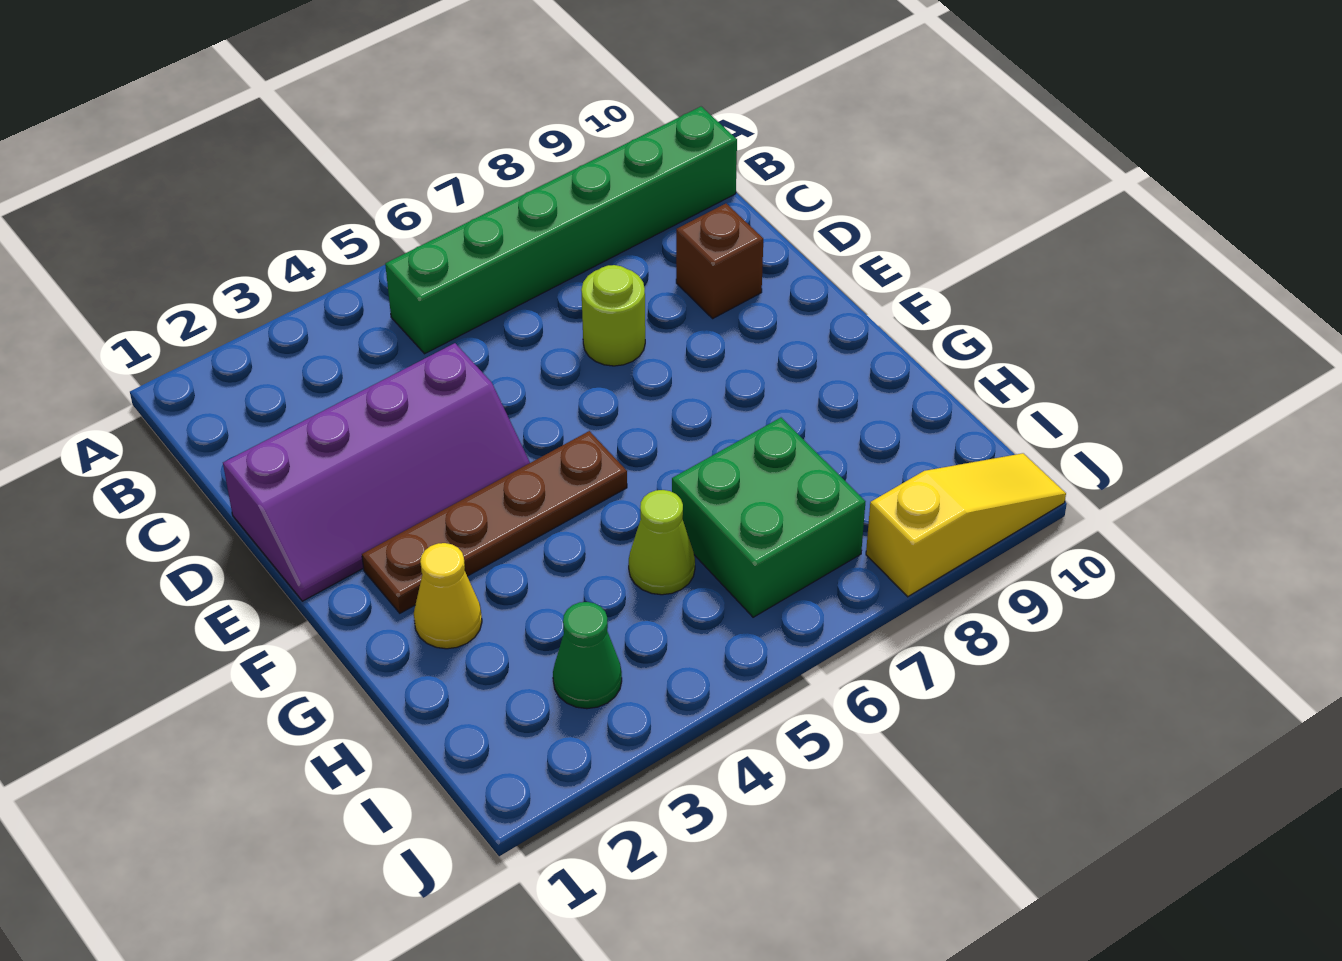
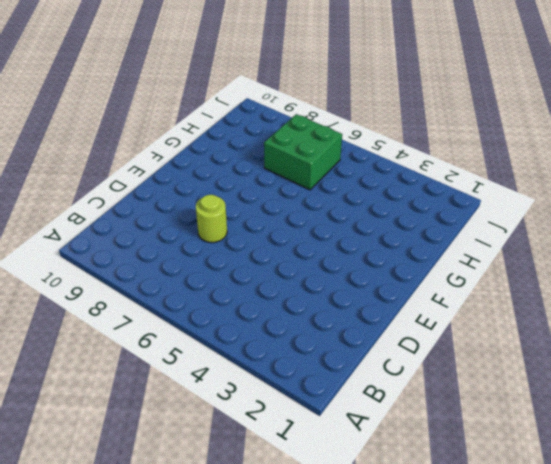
none -> green 1x6 brick [385,107,737,354]
none -> purple 2x4 slope [223,343,530,601]

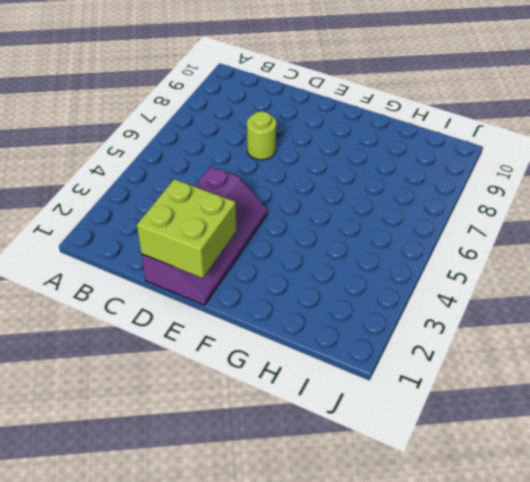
lime 2x2 brick [137,179,236,278] -> none
none -> green 1x6 brick [385,107,737,354]
none -> brown 1x1 brick [676,203,763,318]

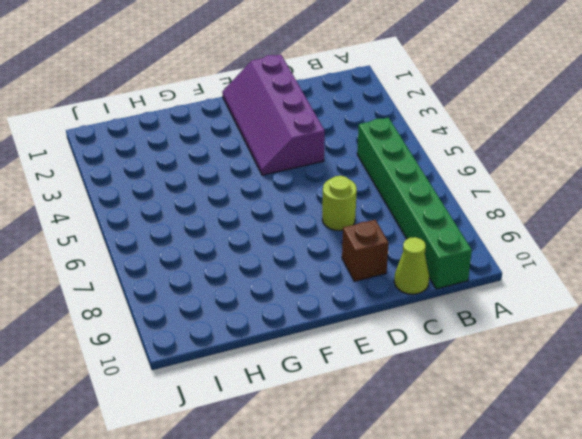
lime 1x1 cone [394,237,429,294] -> lime 1x1 cone moved to [629,490,695,595]
none -> brown 1x4 plate [362,431,627,613]
none -> yellow 1x1 cone [414,543,482,649]

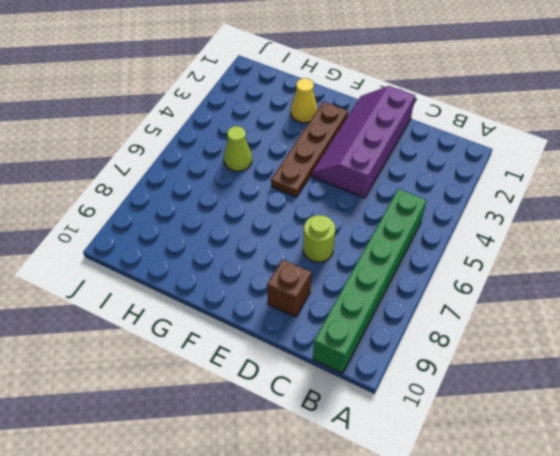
none -> green 2x2 brick [672,418,865,617]
none -> green 1x1 cone [553,602,622,709]

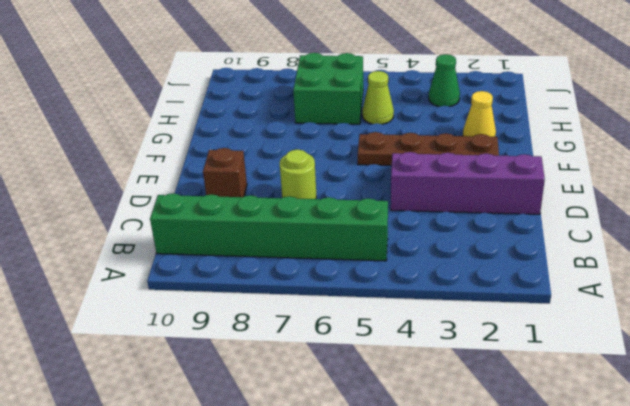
none -> yellow 1x3 slope [866,453,1066,597]

